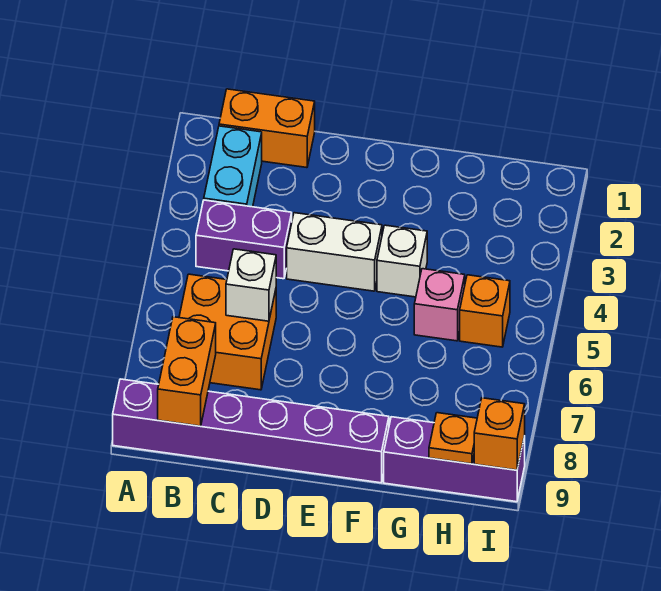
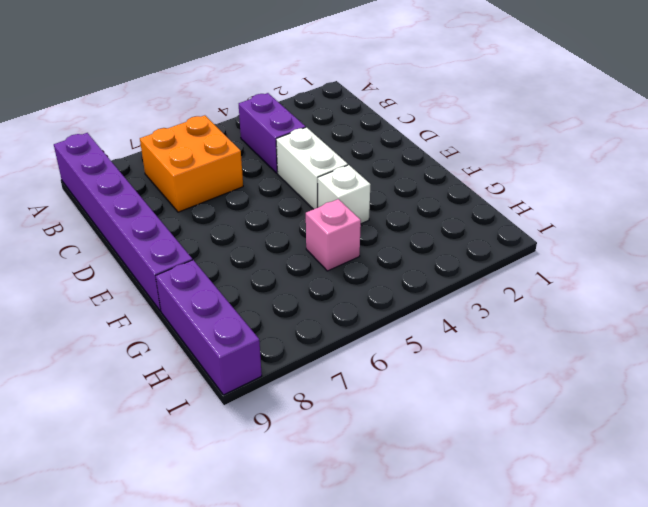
none -> orange 1x2 brick [219,89,315,168]
none -> cyan 1x2 brick [204,126,262,207]
none -> orange 1x1 brick [460,275,510,347]

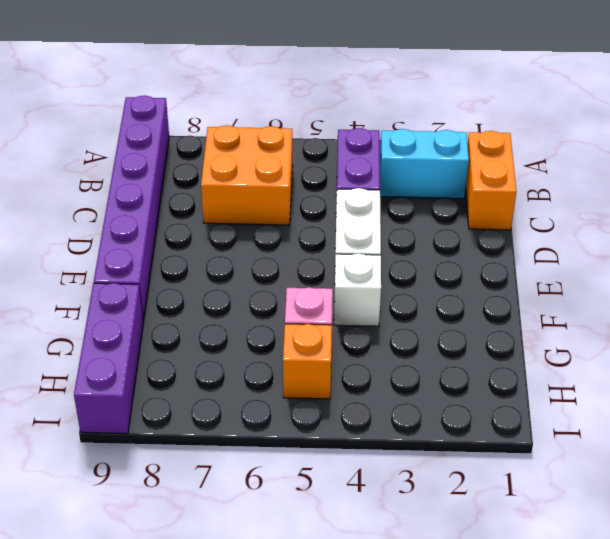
none -> orange 1x2 brick [158,317,216,426]
none -> white 1x1 brick [226,249,276,321]
none -> orange 1x1 plate [429,413,477,464]

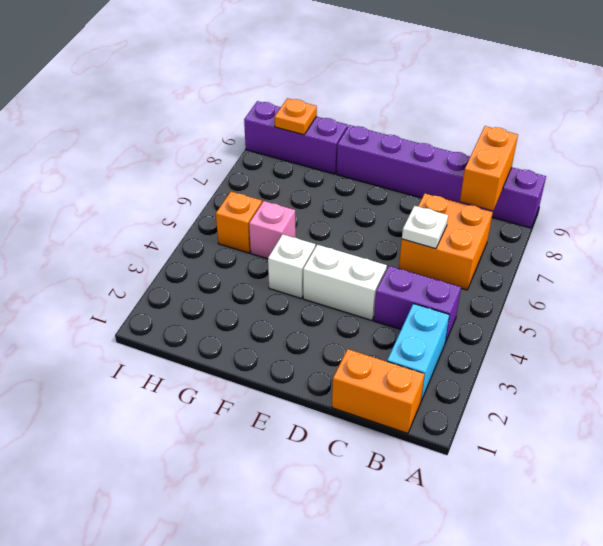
white 1x1 plate [402,206,448,249] -> white 1x1 brick [226,249,276,321]
none -> orange 1x1 brick [474,398,525,470]

